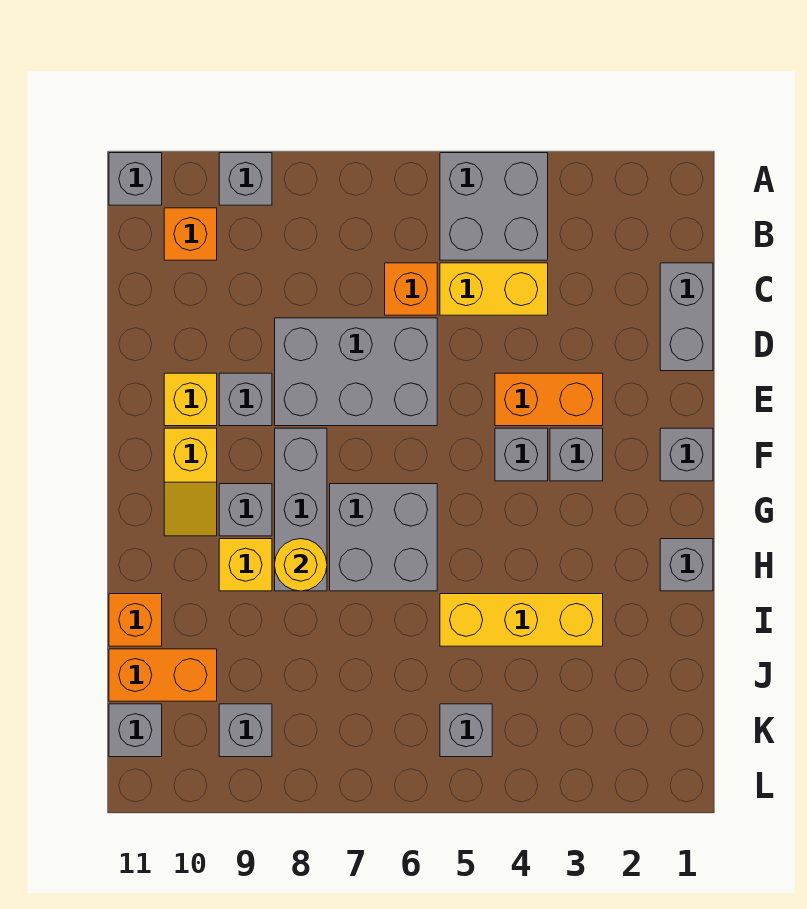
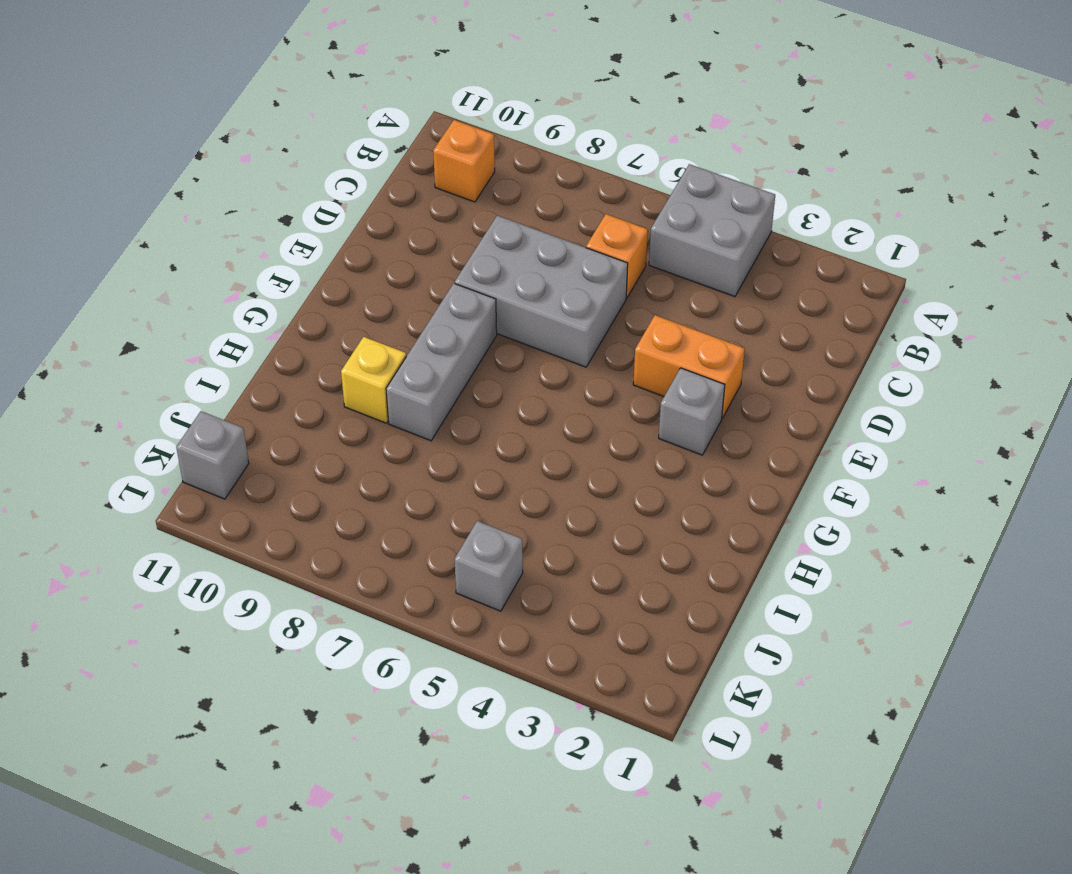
none -> grey 1x1 brick [219,153,272,205]
none -> grey 1x1 brick [109,153,162,205]
none -> grey 1x2 brick [660,263,713,371]

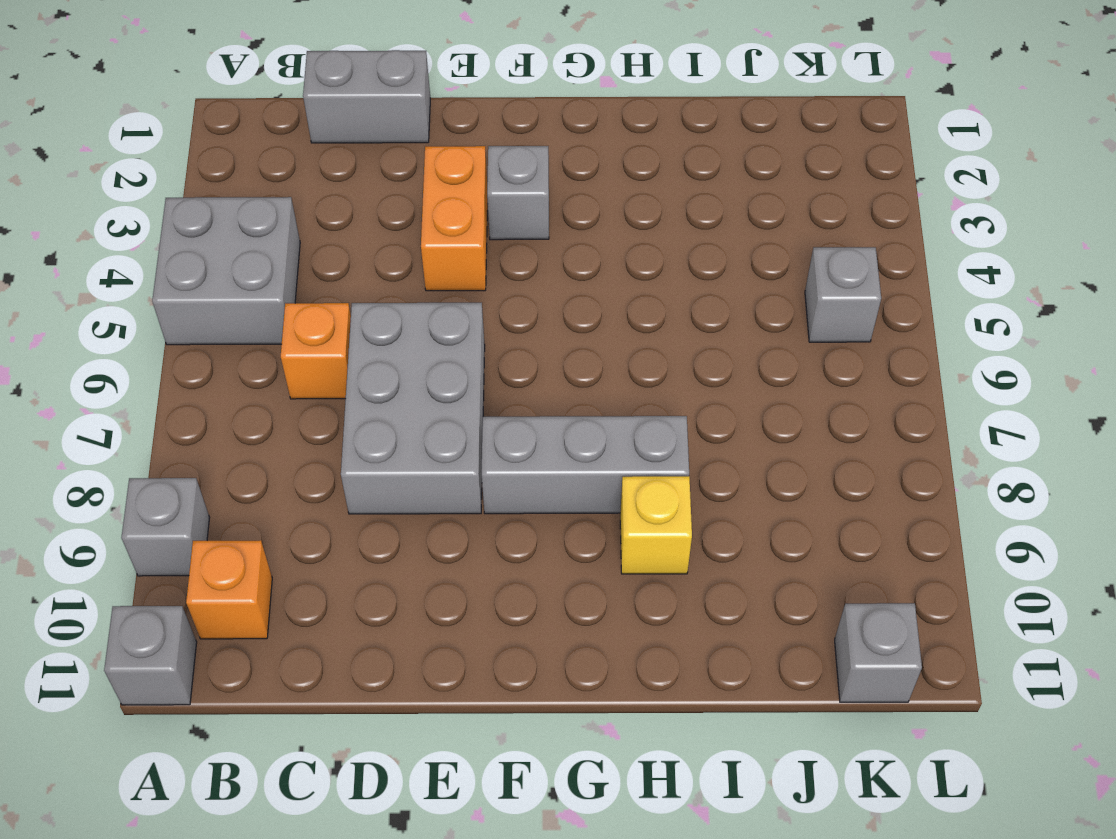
none -> yellow 1x2 brick [440,263,548,315]
none -> grey 1x1 brick [219,373,272,426]
none -> yellow 1x1 brick [164,373,217,426]

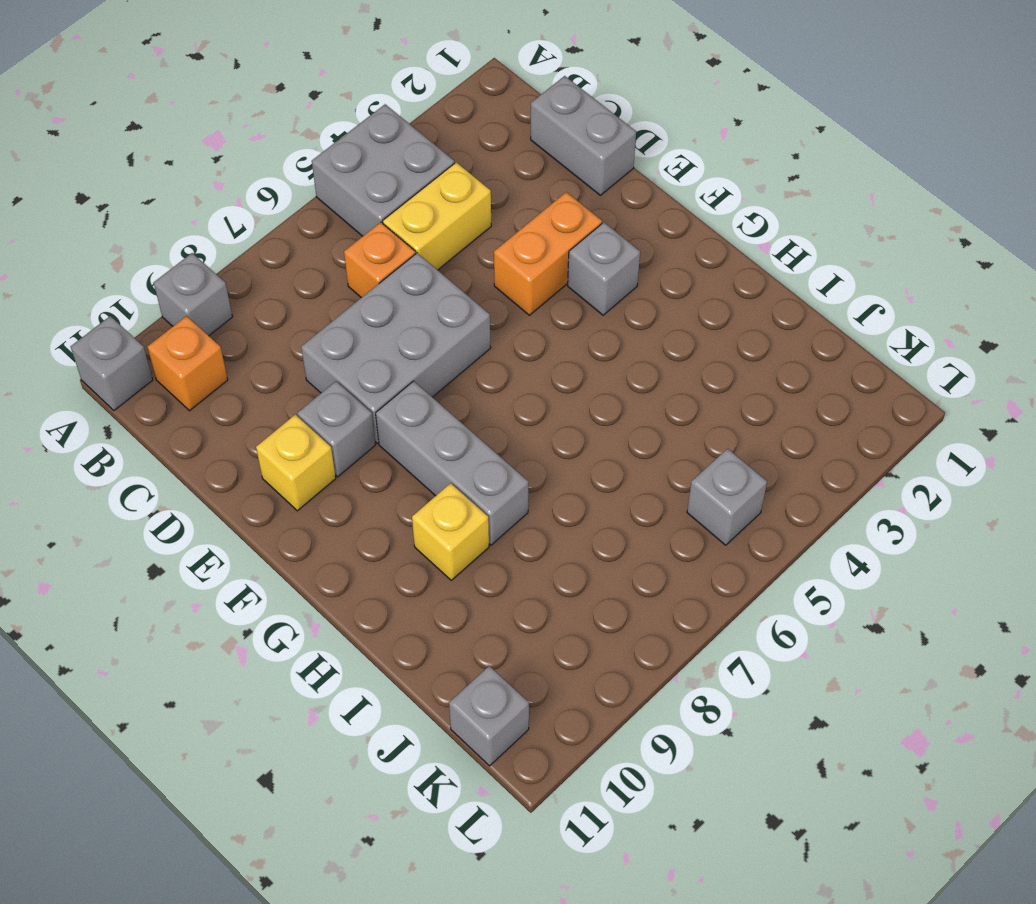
none -> grey 1x1 brick [660,428,713,481]
none -> grey 1x1 brick [495,428,548,481]
none -> yellow 1x2 slope [164,428,217,536]

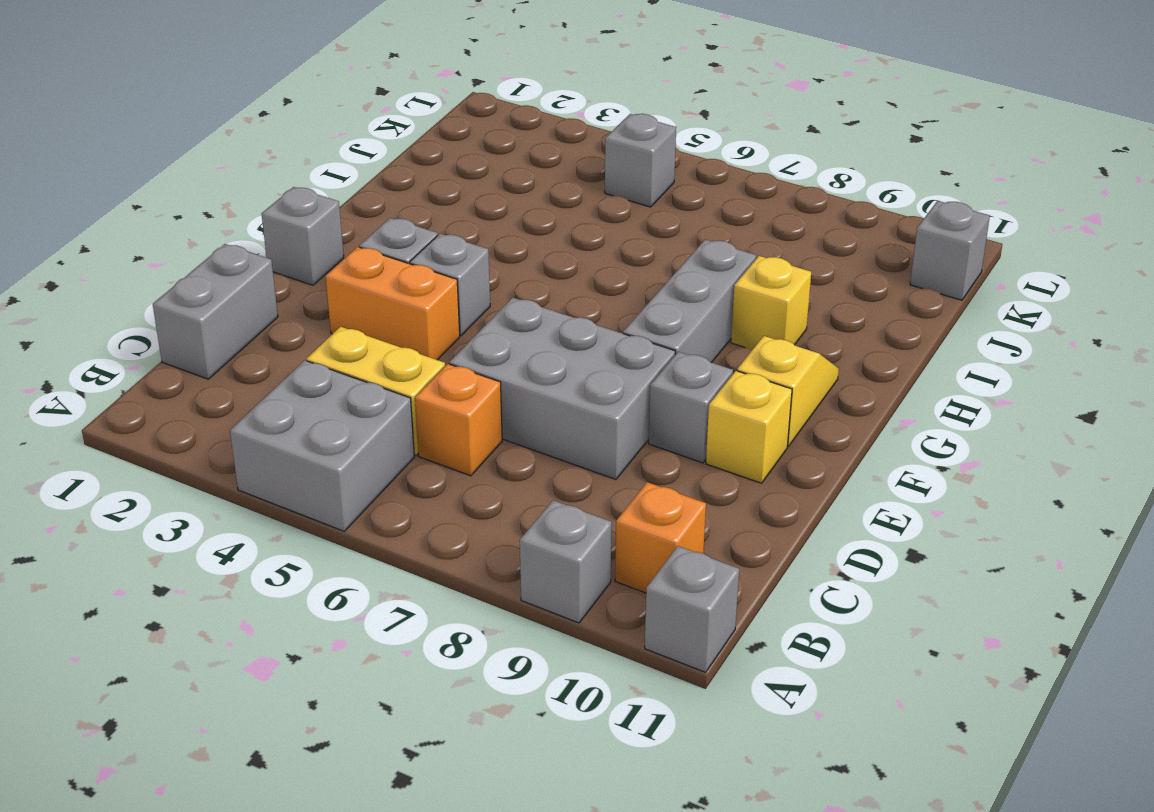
none -> grey 2x2 brick [330,484,437,591]
none -> grey 1x1 brick [219,484,272,536]
none -> grey 1x1 brick [660,539,713,591]

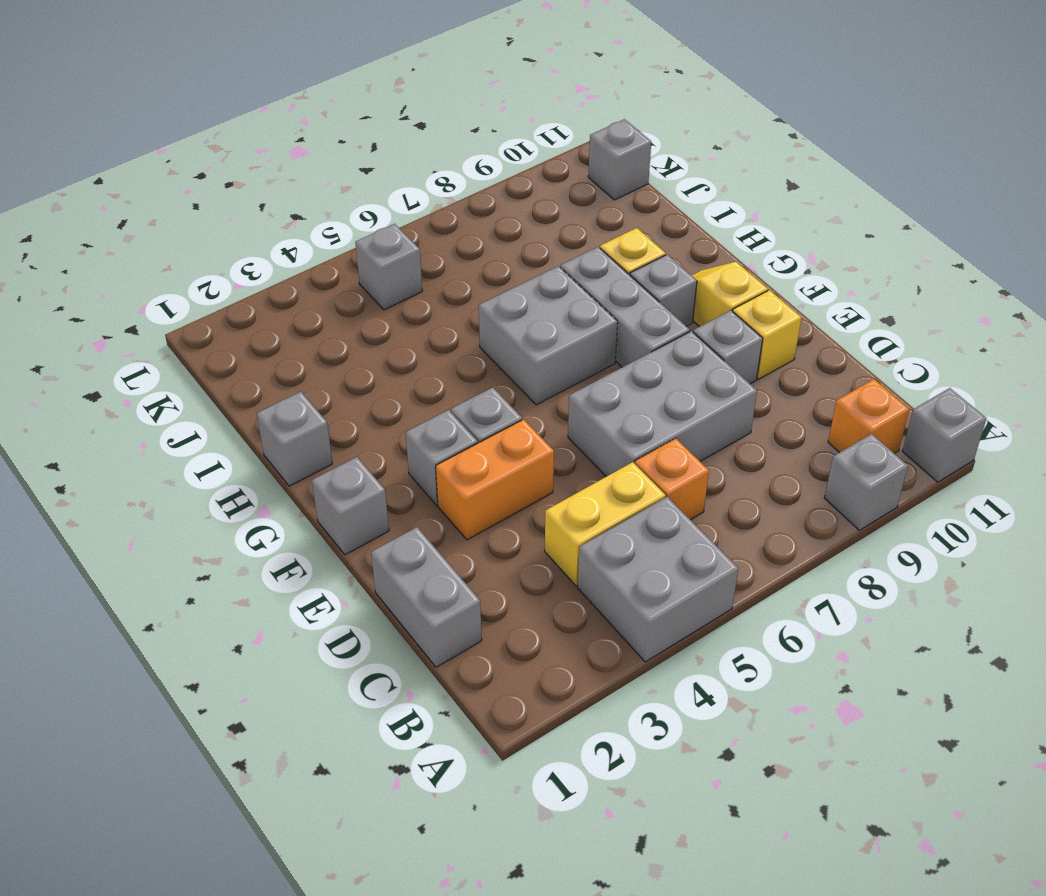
none -> yellow 1x3 brick [440,594,603,646]
none -> orange 1x1 brick [109,594,162,646]
none -> orange 1x2 brick [109,649,217,701]

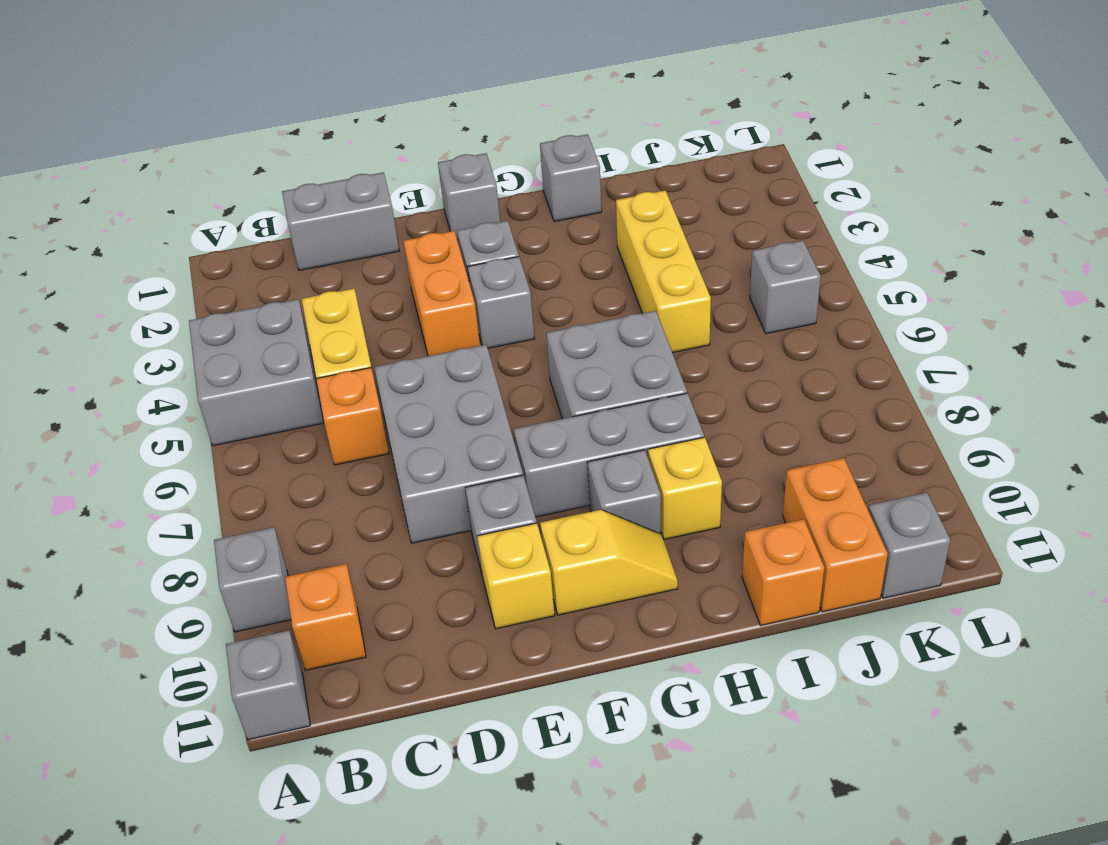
none -> grey 1x1 brick [219,704,272,757]
none -> yellow 1x1 round brick [275,539,327,591]

